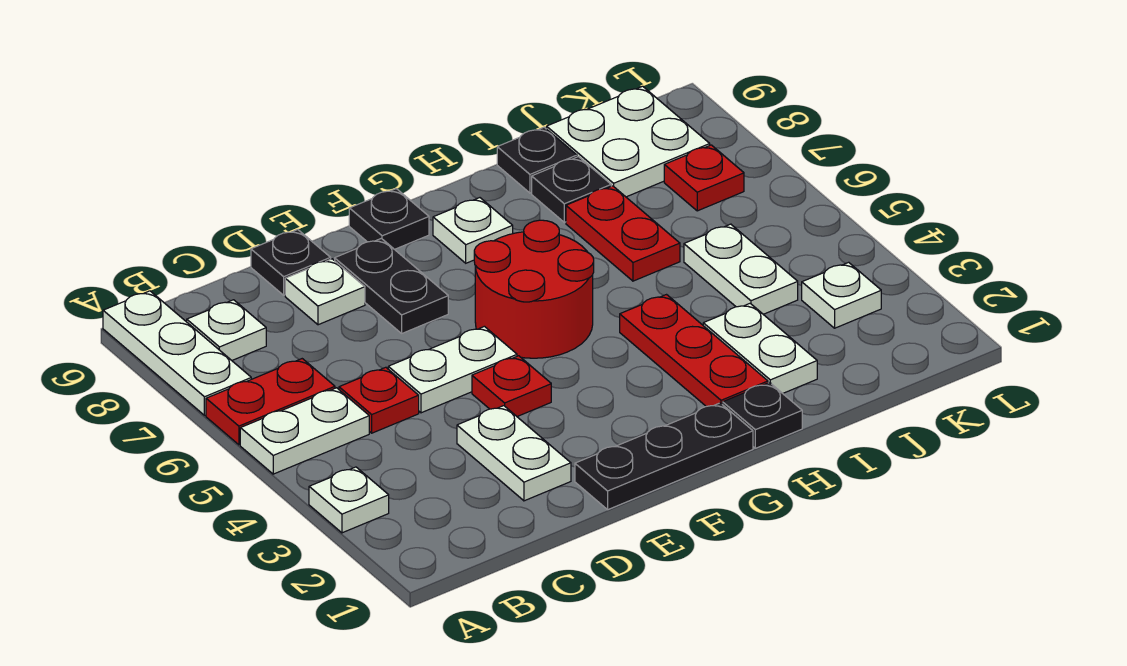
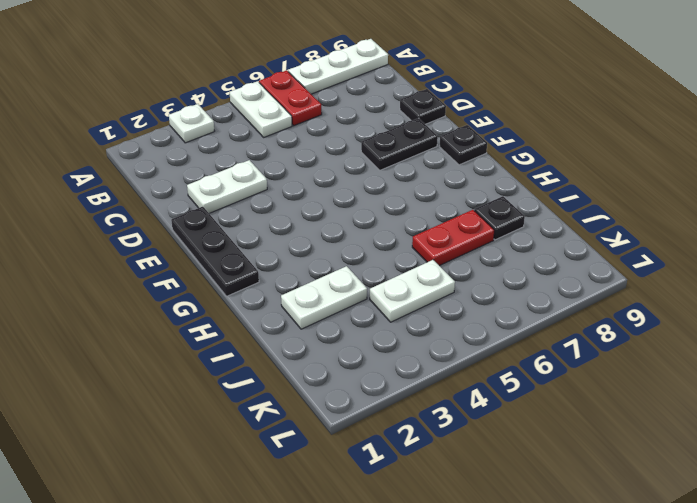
none -> white 1x1 plate [187,300,266,360]
none -> red 1x1 plate [339,367,419,433]
none -> white 1x2 plate [388,326,517,413]

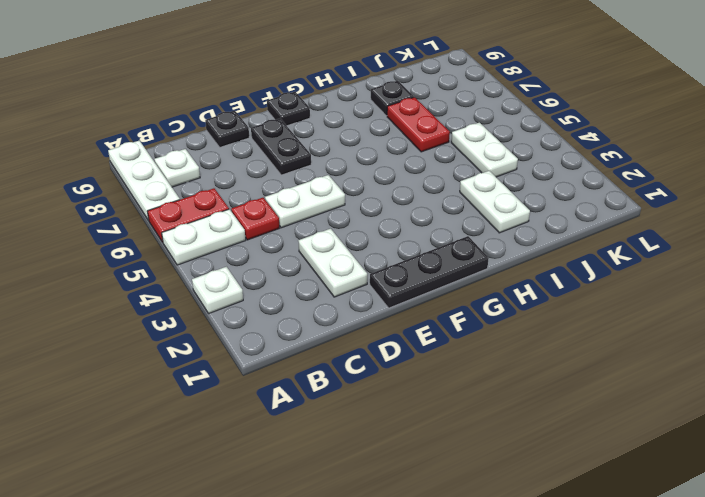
none -> white 1x1 plate [285,259,365,325]
none -> red 1x1 plate [472,356,551,416]
none -> red 2x2 round brick [474,220,594,358]

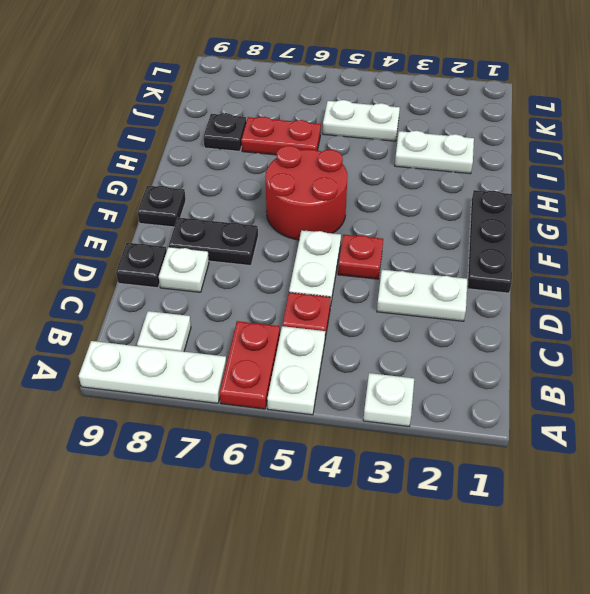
none -> white 1x1 plate [433,198,513,263]
none -> black 1x1 plate [723,383,802,448]
none -> red 1x3 plate [620,295,768,406]

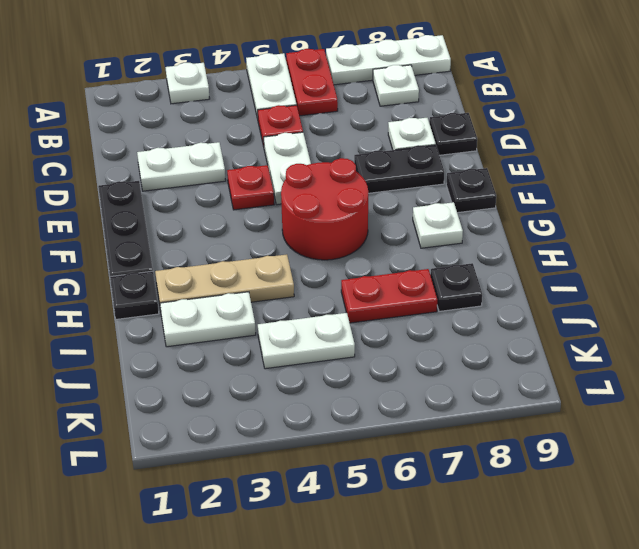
tan 1x3 plate [155,254,294,310] -> red 1x3 plate [620,295,768,406]
none -> black 1x1 plate [497,127,577,193]
none -> white 2x2 plate [547,86,710,197]
none -> white 1x1 plate [802,262,881,328]

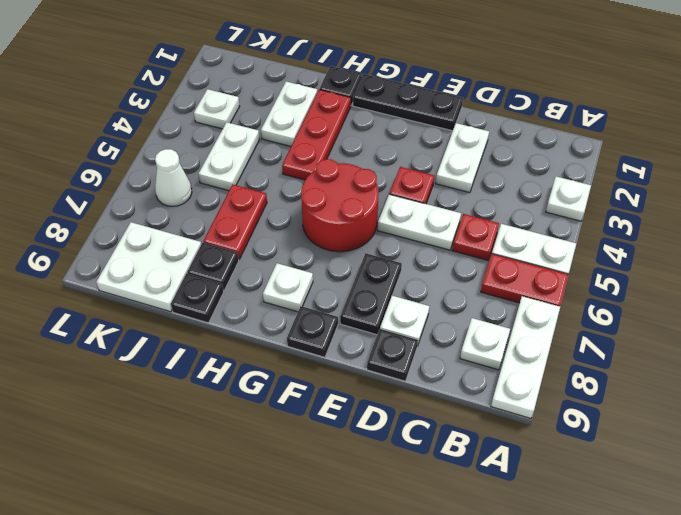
white 1x1 cone [155,149,192,206] -> none
none -> red 1x1 plate [664,145,744,211]

